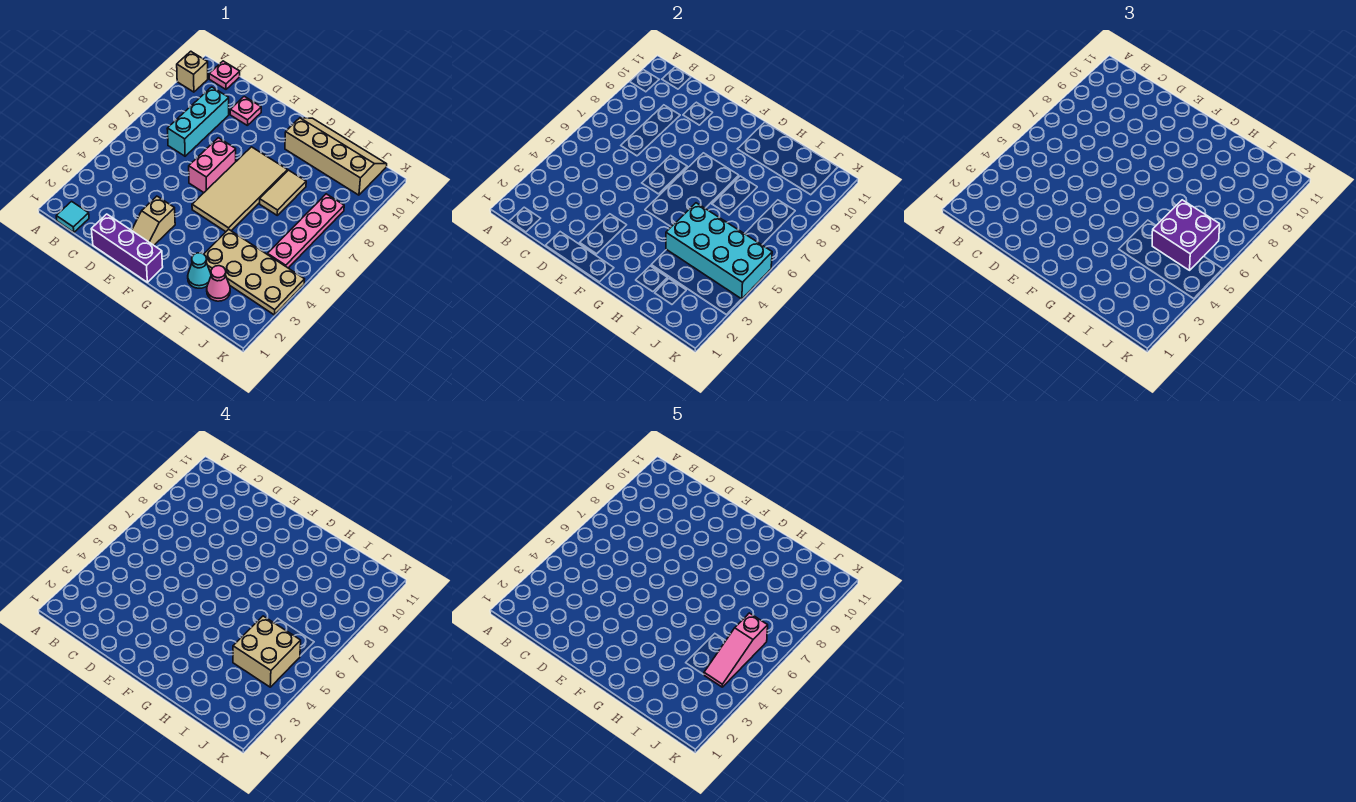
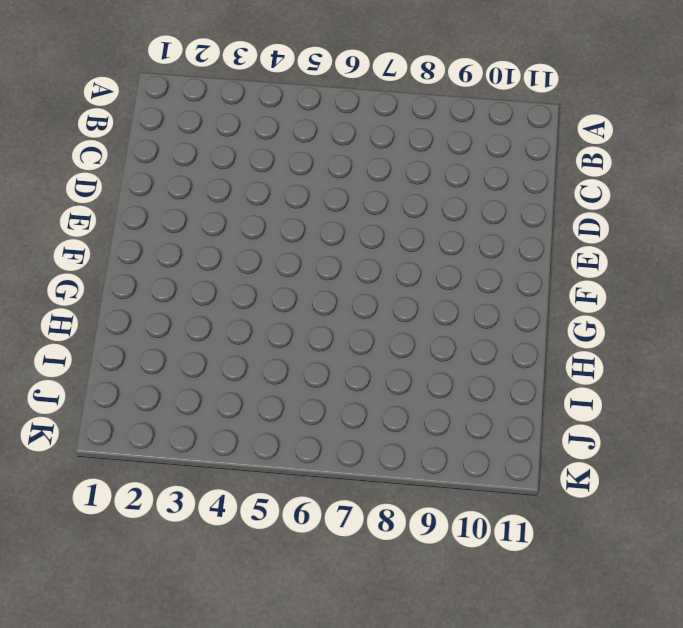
none -> tan 1x1 brick [177,51,208,92]
none -> cyan 1x1 tile [56,201,89,232]
none -> pink 1x1 plate [209,61,240,89]

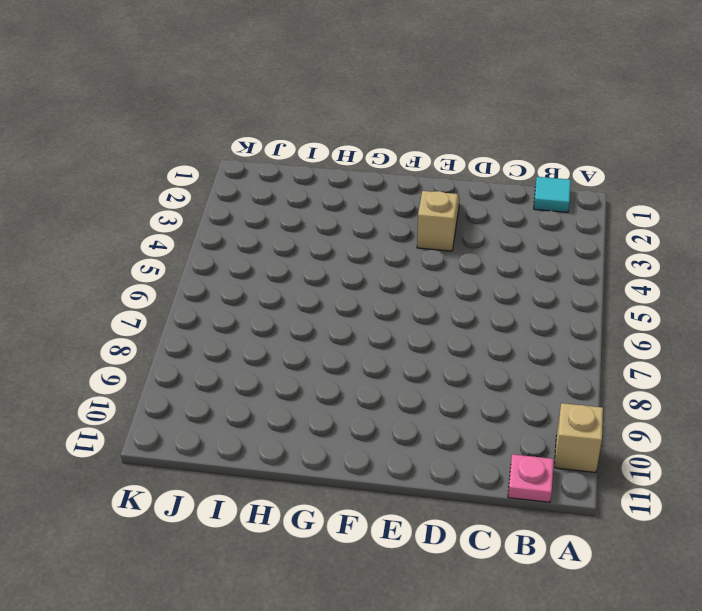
none -> cyan 1x3 brick [167,87,229,156]
none -> purple 1x3 brick [91,214,163,282]
none -> pink 1x1 plate [230,96,261,125]

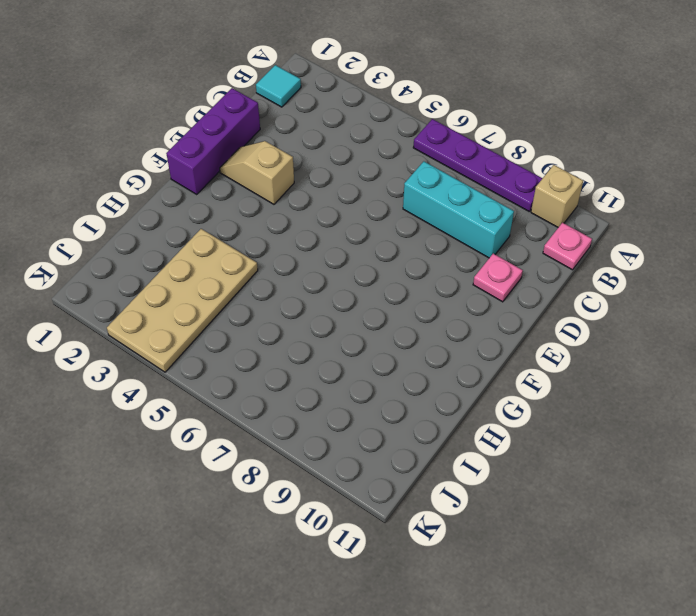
purple 1x4 plate [413,119,543,211] -> none
none -> pink 1x2 brick [189,138,236,193]
none -> tan 2x4 tile [192,147,287,232]
none -> tan 2x4 slope [285,118,387,195]

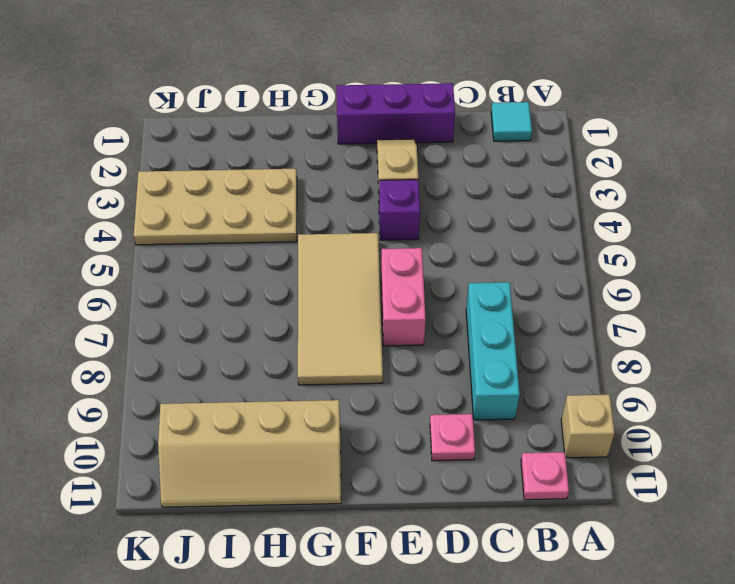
purple 1x1 brick [379,180,420,240] -> none
none -> cyan 1x1 cone [188,253,211,288]
none -> tan 1x2 tile [260,170,306,215]
none -> pink 1x1 cone [207,266,230,301]

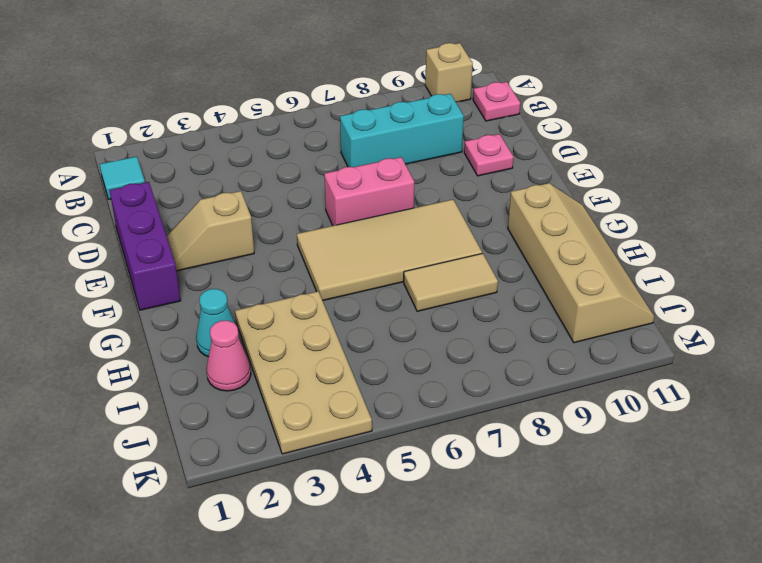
none -> pink 1x4 plate [267,194,344,268]
none -> cyan 2x4 brick [666,203,772,299]
none -> purple 2x2 brick [1152,200,1220,270]

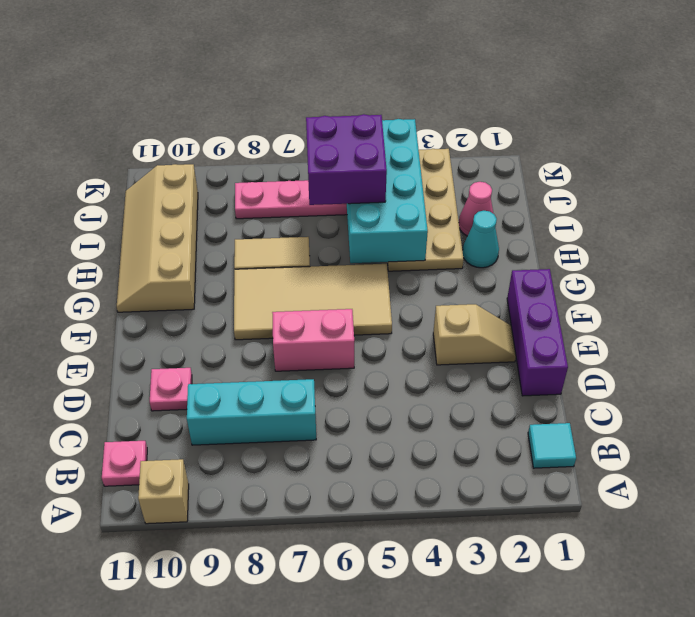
none -> tan 2x2 brick [233,616,301,687]
none -> pink 1x3 slope [704,613,768,687]

